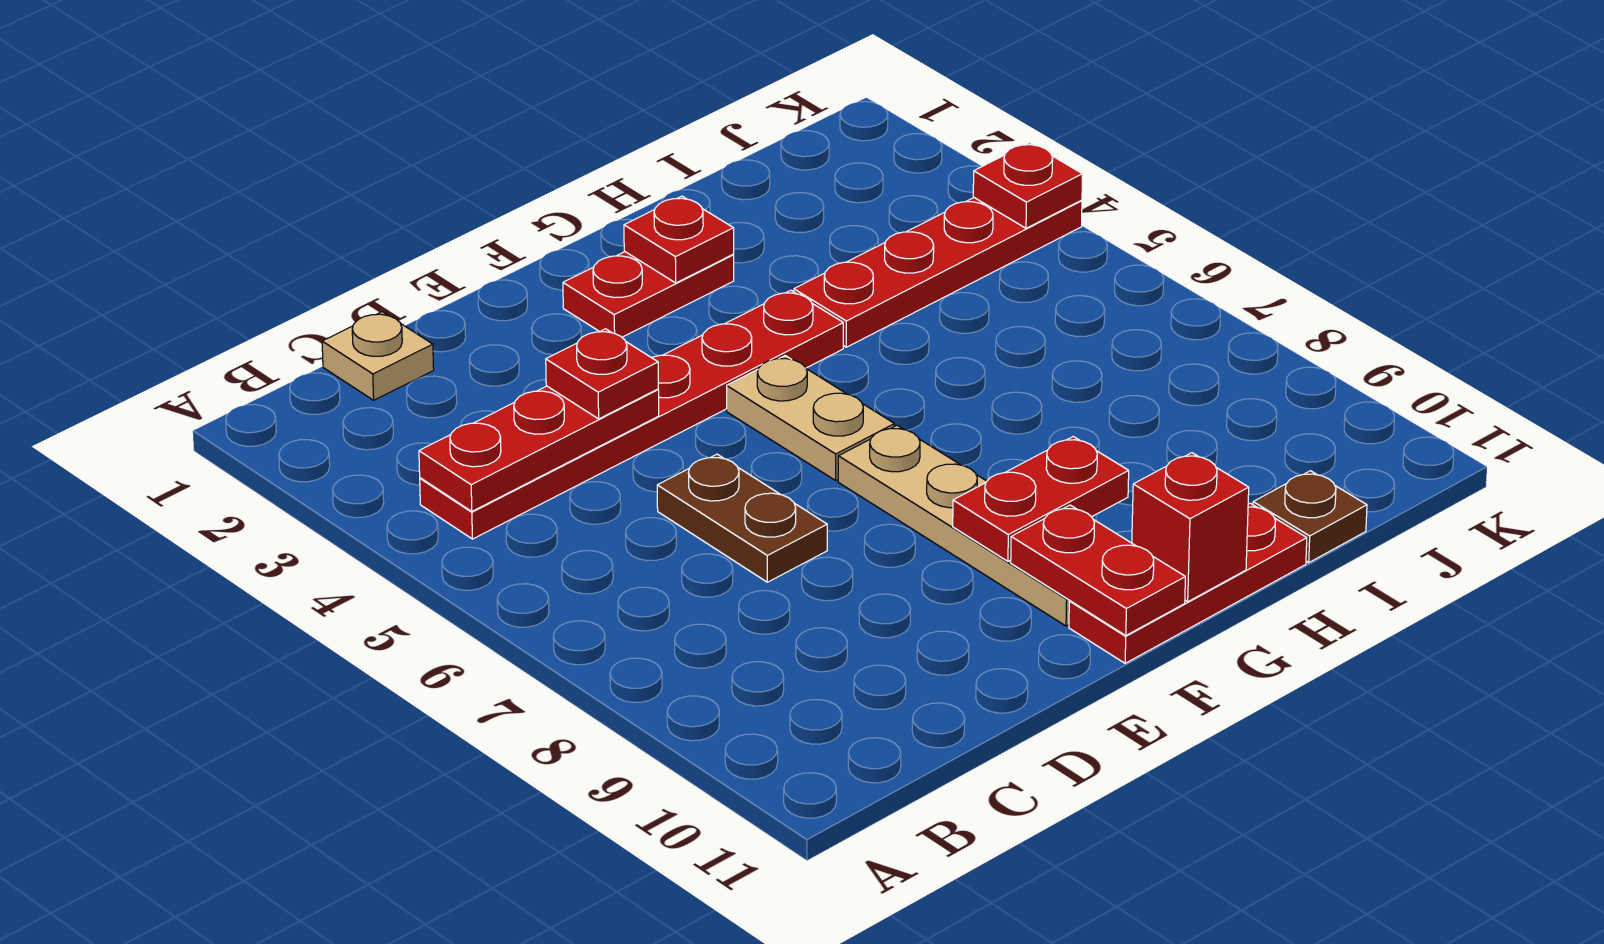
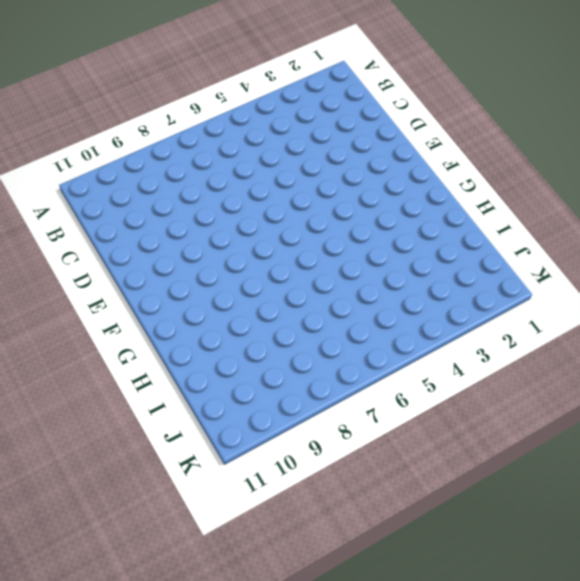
none -> red 1x6 plate [420,290,843,539]
none -> tan 1x1 plate [322,312,434,400]
none -> brown 1x2 plate [657,454,827,582]

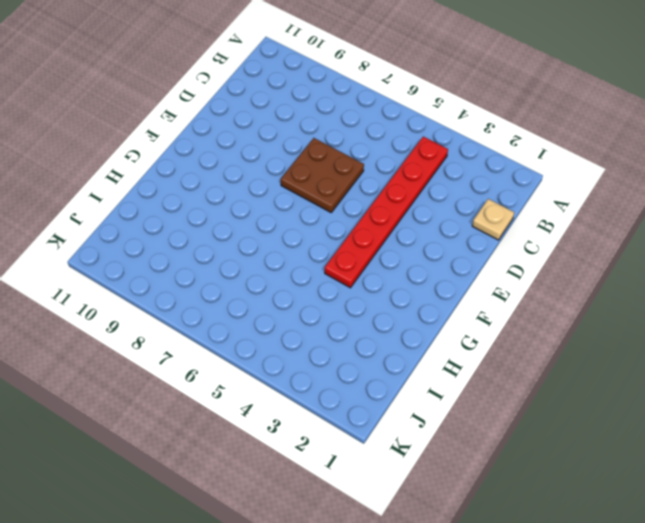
brown 2x2 plate [281,138,364,212] -> brown 1x2 plate [657,454,827,582]
none -> red 1x2 plate [563,252,734,337]
none -> tan 1x2 plate [727,356,894,480]
none -> tan 1x4 plate [838,425,1070,626]

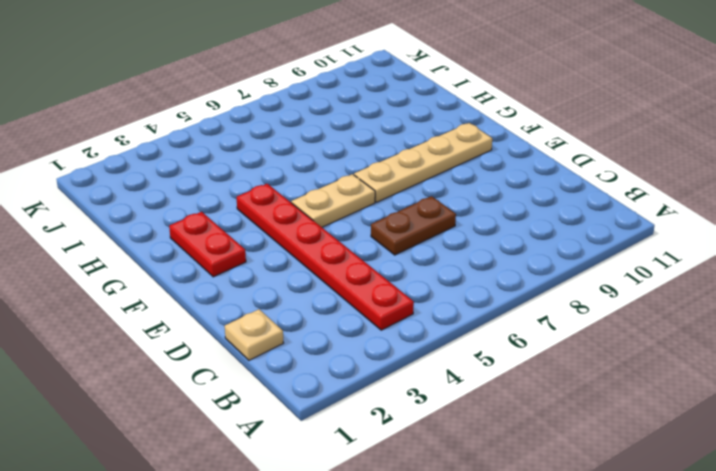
none -> red 1x3 plate [1069,503,1307,663]
none -> red 1x4 plate [794,198,1082,347]
none -> brown 1x1 plate [1253,471,1367,563]

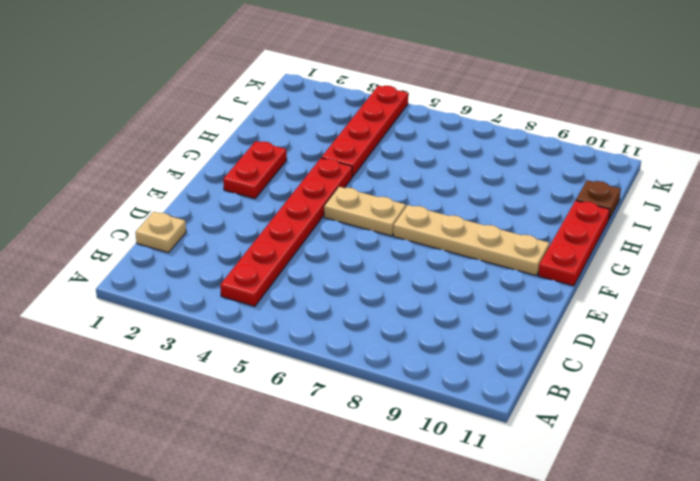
none -> brown 1x2 plate [657,454,827,582]
none -> red 1x3 plate [419,386,659,511]
none -> red 1x2 plate [953,437,1129,561]

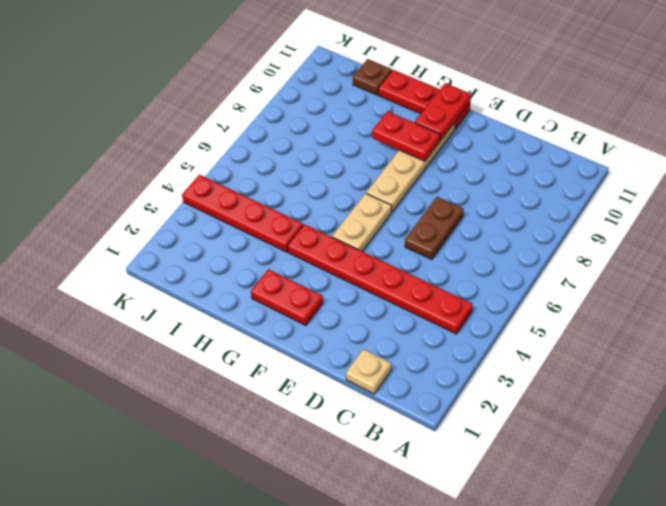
none -> red 1x3 plate [419,386,659,511]
none -> red 1x1 plate [624,196,734,283]
none -> red 1x1 brick [1132,453,1249,602]

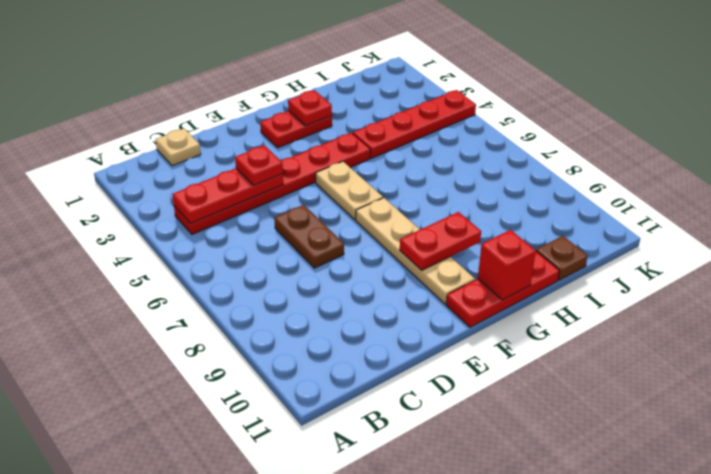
none -> red 1x2 plate [1011,505,1185,635]
none -> red 1x1 plate [973,143,1083,228]

